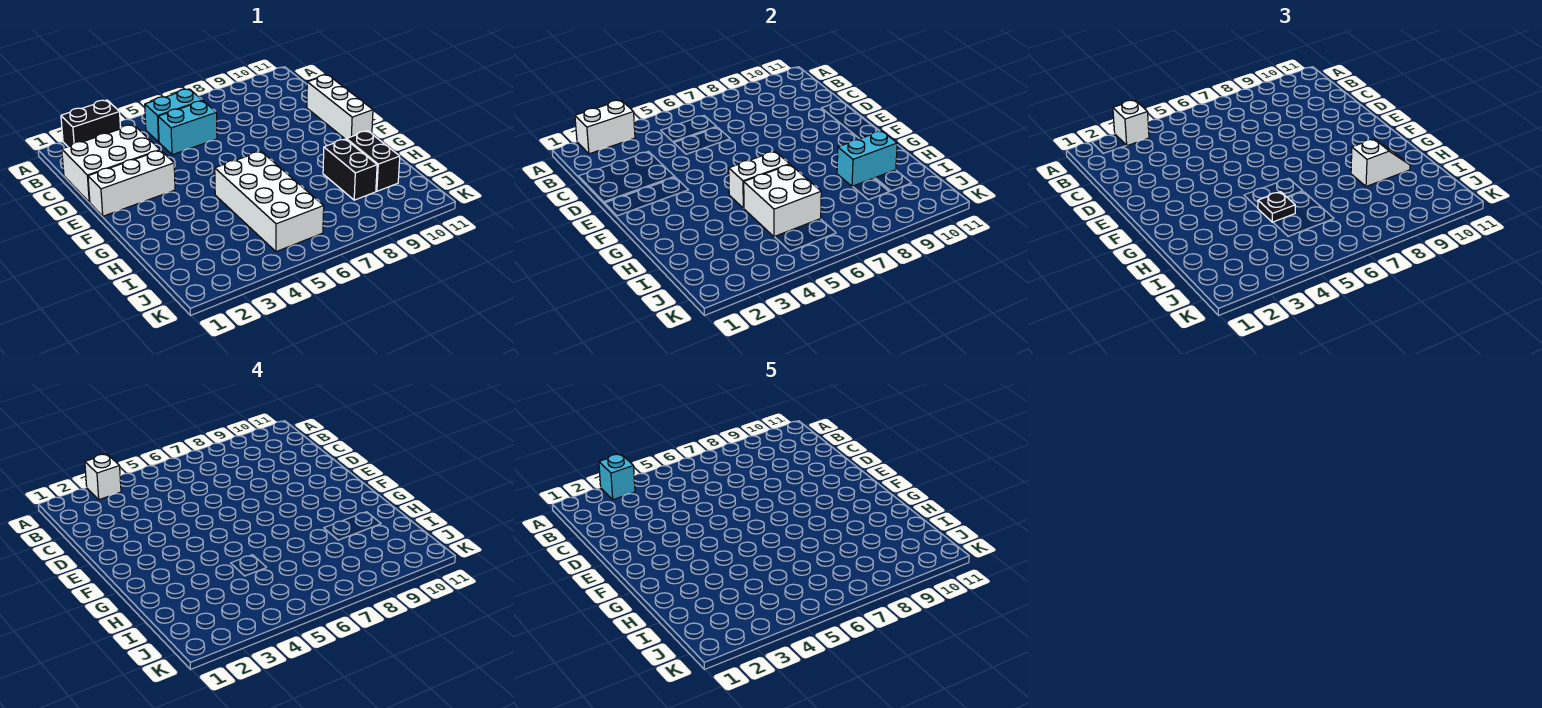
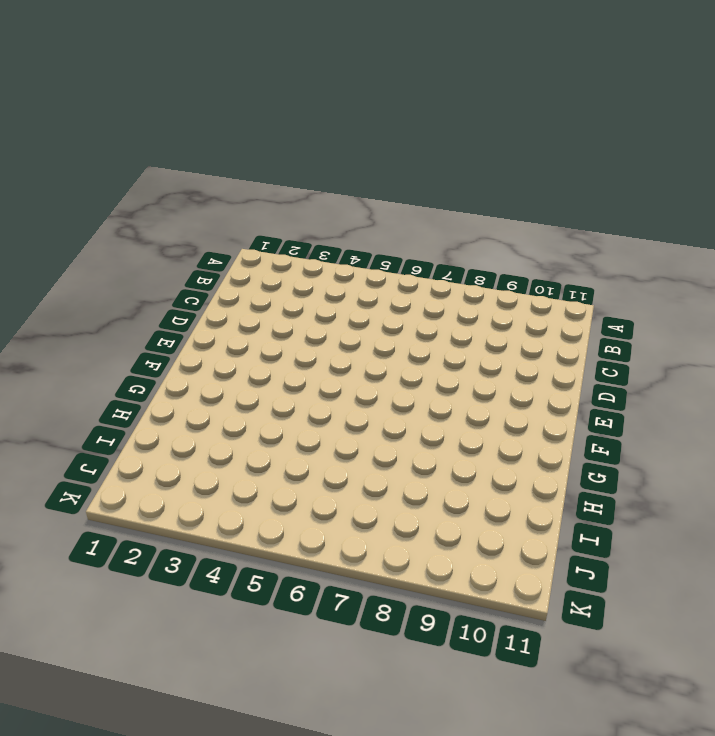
none -> black 1x2 brick [61,100,121,147]
none -> cyan 1x2 brick [145,89,203,142]
none -> white 2x3 brick [62,125,160,202]

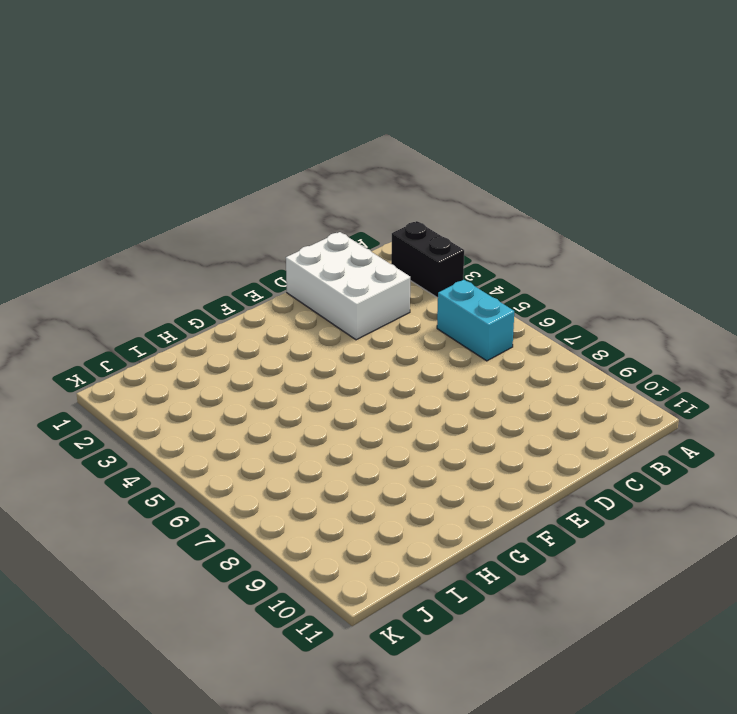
none -> cyan 1x2 brick [158,101,217,155]
none -> white 1x3 brick [307,75,373,139]
none -> white 1x3 brick [88,150,175,216]

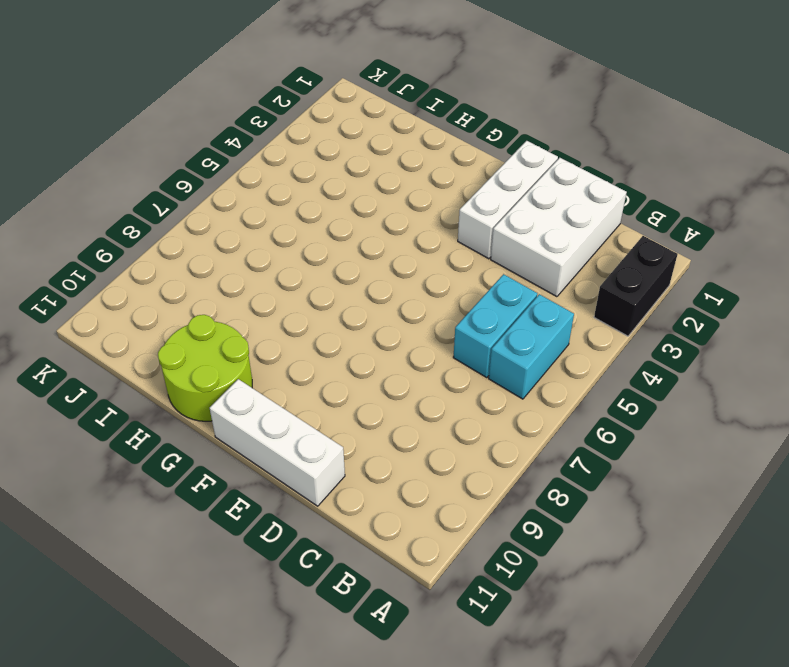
lime 2x2 round brick [158,315,252,421] -> black 1x2 brick [346,131,400,191]
none -> white 2x4 brick [215,151,324,252]
none -> black 1x2 brick [323,139,377,200]
none -> white 1x2 brick [575,100,635,154]

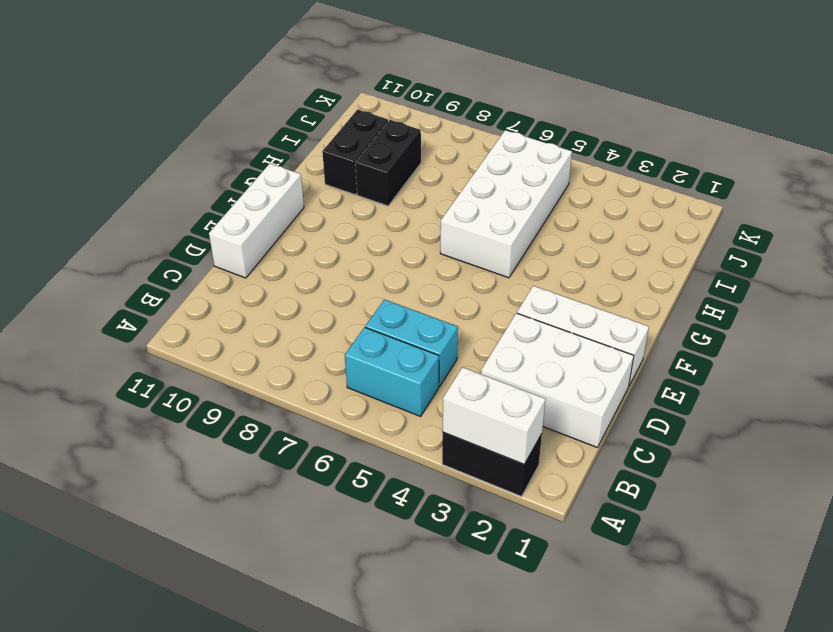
none -> white 1x2 brick [729,151,790,208]
none -> white 2x2 brick [744,165,821,237]
none -> cyan 1x2 brick [837,131,897,187]

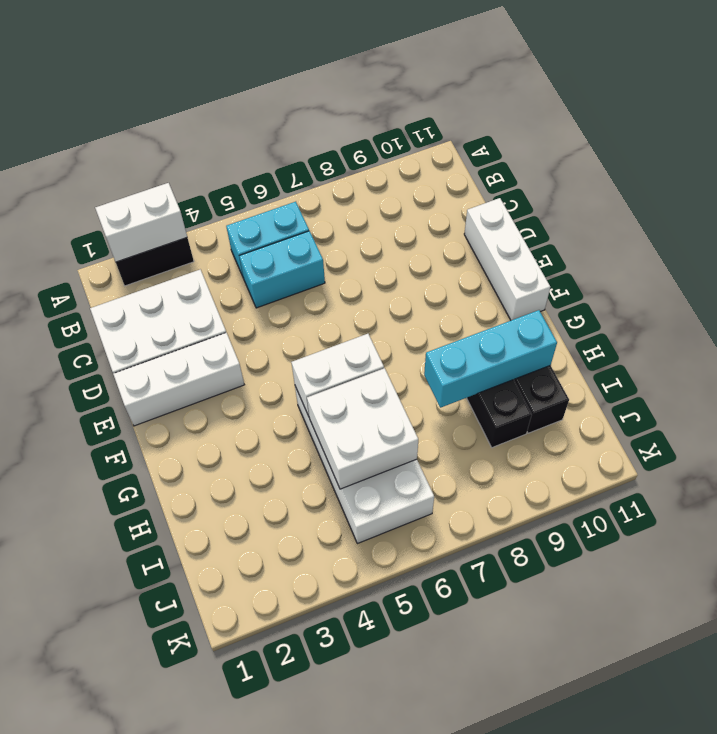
cyan 1x3 brick [424,310,557,408] -> cyan 1x2 brick [837,131,897,187]
none -> white 1x1 brick [1113,100,1149,146]
none -> black 1x1 plate [1258,192,1295,222]
none -> white 1x2 slope [1351,139,1410,187]

